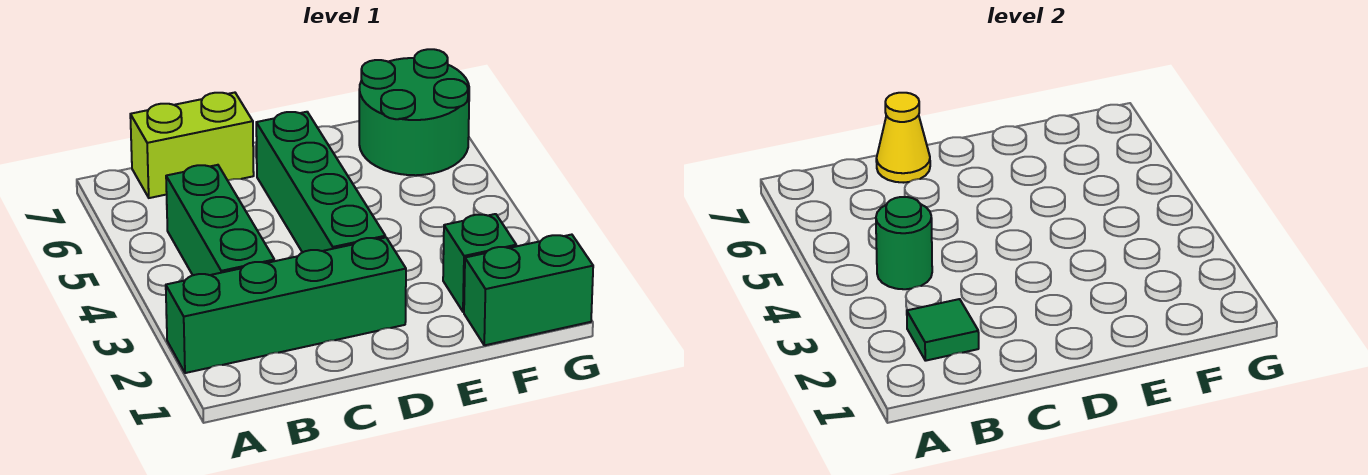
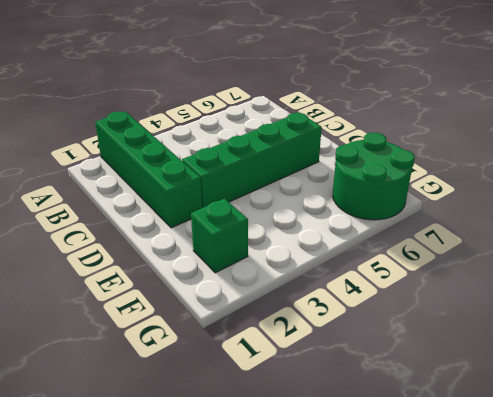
none -> green 1x3 brick [166,165,274,275]
none -> lime 1x2 brick [130,93,254,198]

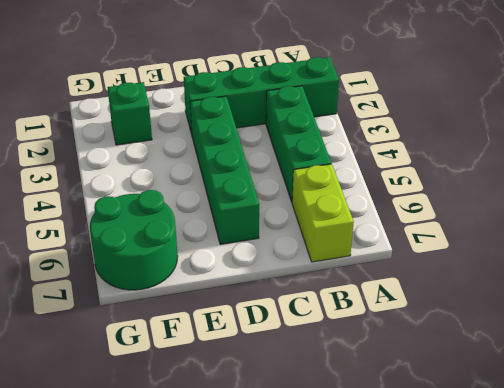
lime 1x2 brick [292,164,354,262] -> lime 1x2 brick turned to [130,93,254,198]
none -> green 1x2 brick [464,235,593,345]
none -> green 1x1 tile [907,299,979,361]

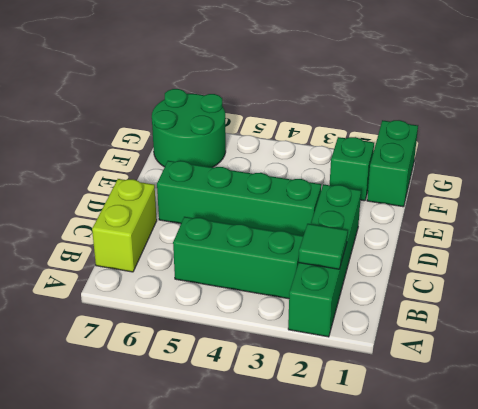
none -> green 1x1 round brick [876,197,932,289]
none -> yellow 1x1 cone [876,93,930,183]

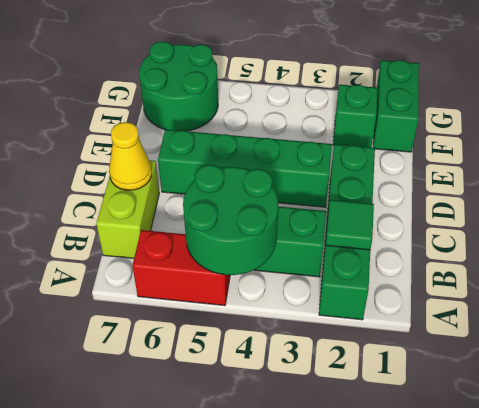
green 2x2 round brick [183,165,278,275] -> green 1x1 round brick [876,197,932,289]
red 1x2 brick [132,230,230,306] -> none

